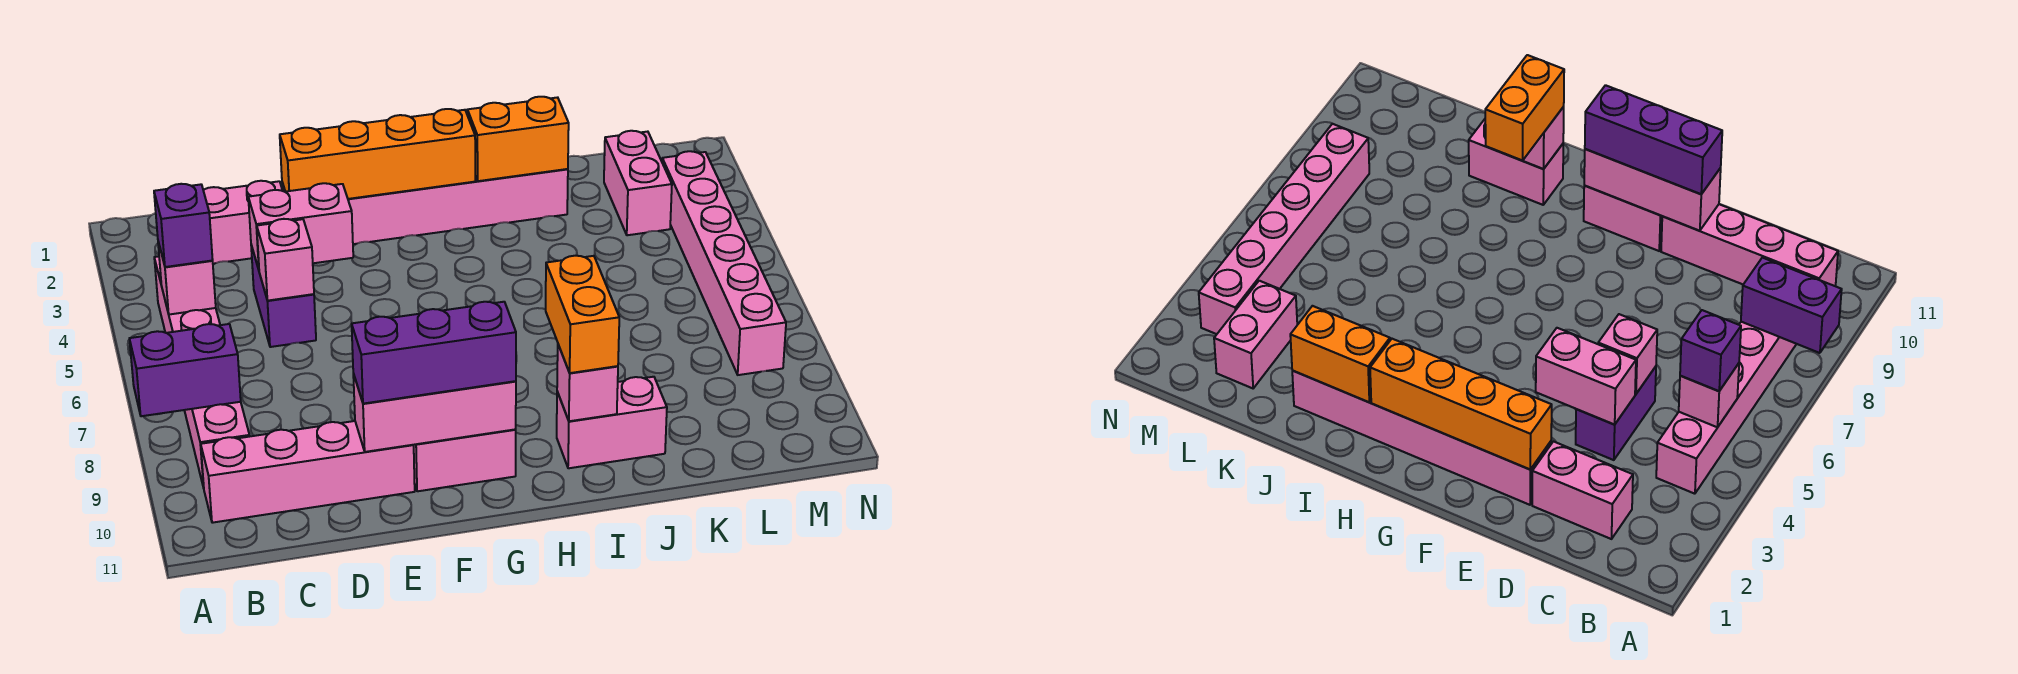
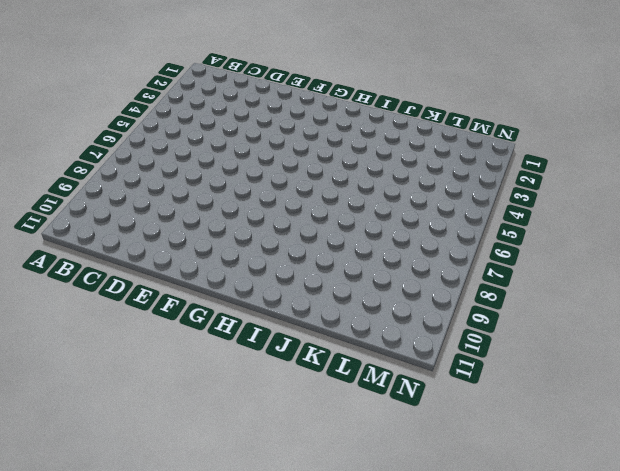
none -> pink 1x6 brick [154,256,250,488]
none -> pink 1x4 brick [201,421,415,523]
none -> pink 1x2 brick [203,181,283,264]

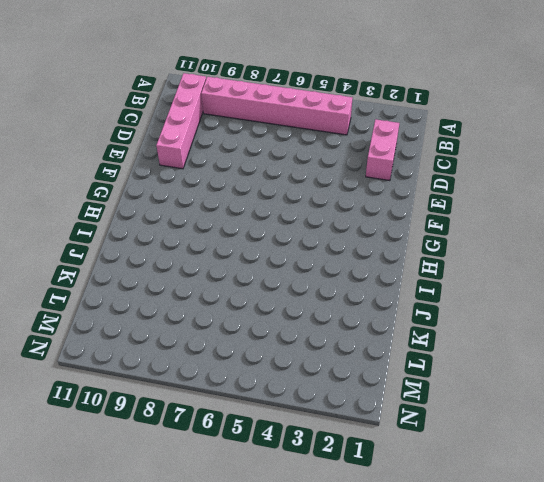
none -> purple 1x2 brick [251,245,316,347]
none -> pink 1x6 brick [282,169,568,244]
none -> pink 1x2 brick [414,429,516,491]

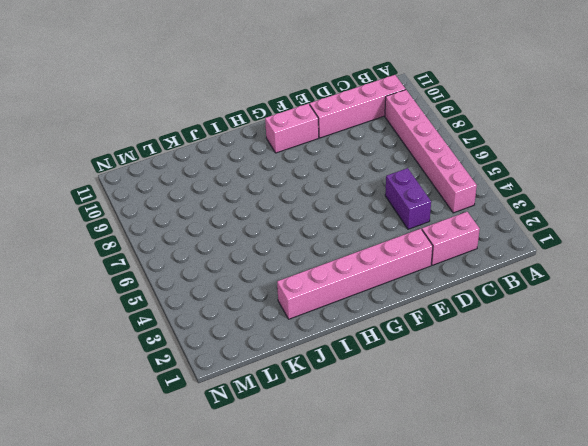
none -> pink 1x2 brick [557,377,667,468]
none -> pink 1x2 brick [604,131,672,235]
none -> pink 1x6 brick [662,151,786,375]

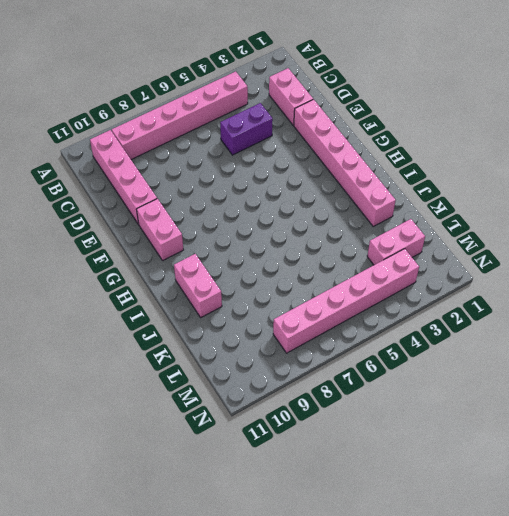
none -> purple 1x2 brick [129,324,241,416]
none -> pink 1x1 brick [158,242,216,315]
none -> pink 1x2 brick [248,183,353,270]

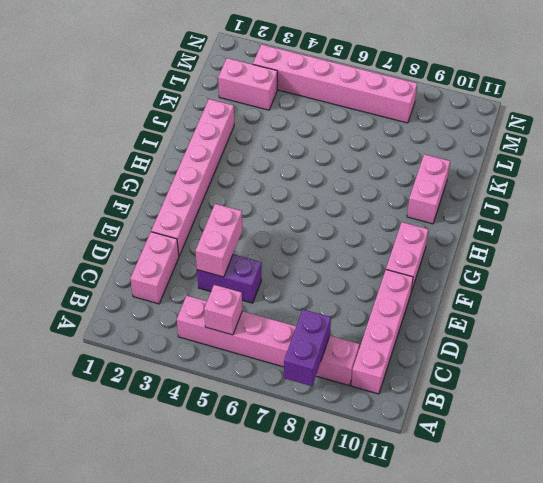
none -> pink 1x1 brick [257,219,314,301]
none -> orange 1x4 brick [280,109,475,199]
none -> pink 1x3 brick [353,374,516,452]

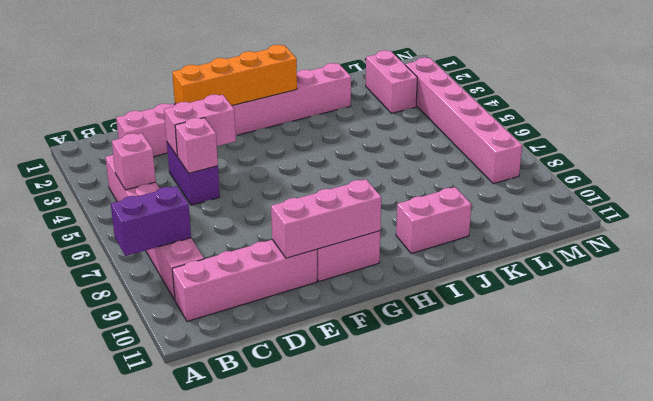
none -> orange 1x2 brick [467,97,569,181]
none -> pink 1x1 brick [557,345,618,421]
none -> purple 1x1 brick [154,184,213,267]

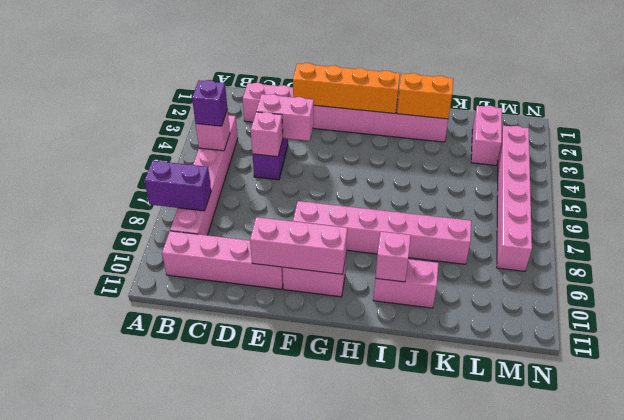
pink 1x6 brick [293,201,471,264] -> none
none -> purple 1x3 brick [352,302,516,404]
none -> orange 1x2 brick [546,256,619,373]

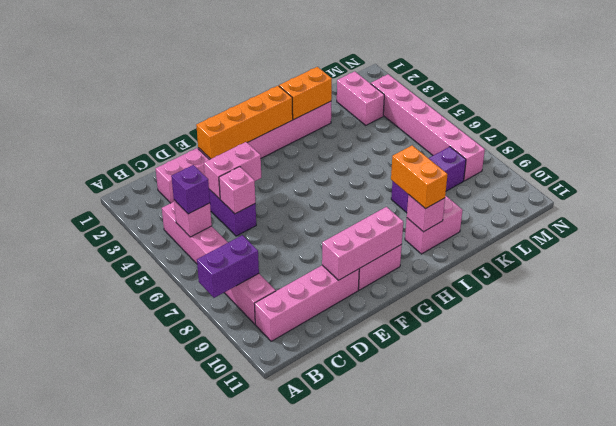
purple 1x3 brick [391,147,466,213] -> purple 1x3 brick moved to [352,302,516,404]

